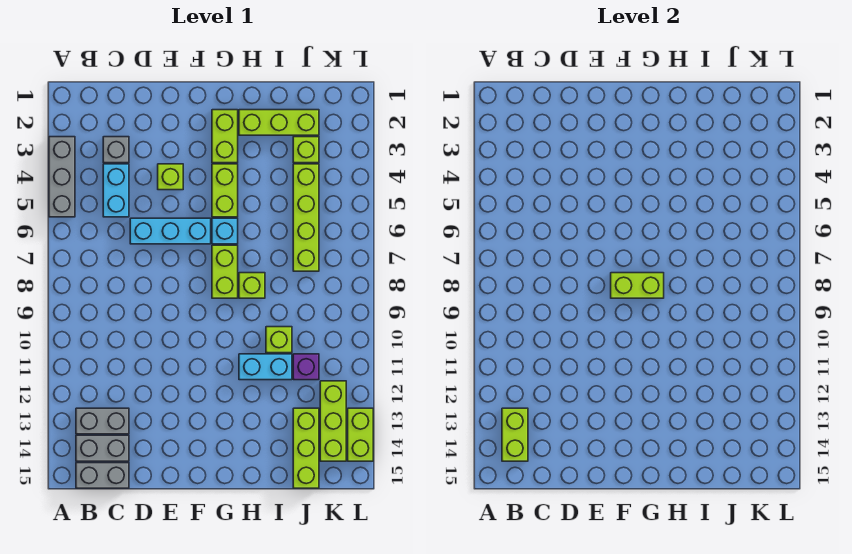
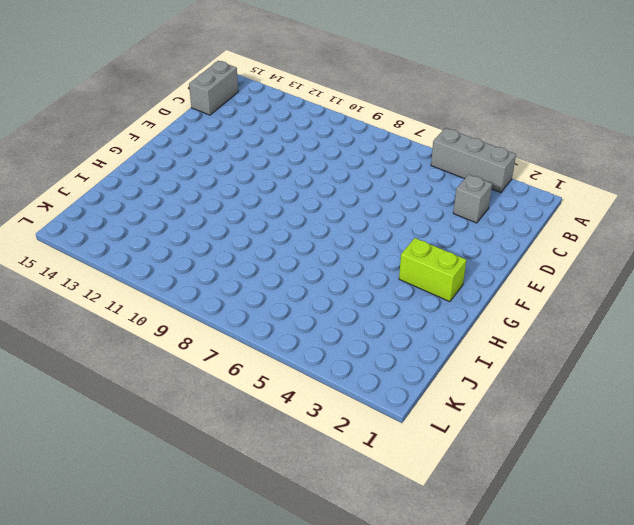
none -> grey 1x2 brick [76,408,129,434]
none -> grey 1x2 brick [76,435,129,461]
none -> cyan 1x2 brick [103,164,129,217]

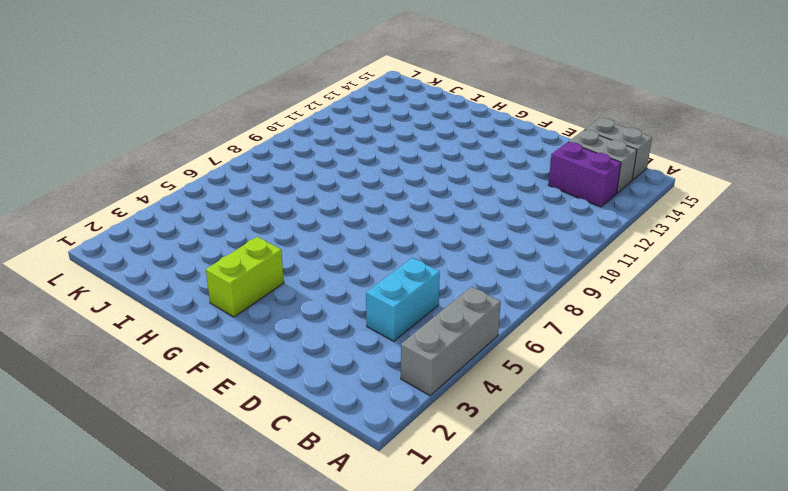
purple 1x2 brick [548,142,621,207] -> grey 1x2 brick [76,408,129,434]
none -> grey 1x1 brick [103,137,129,163]
none -> cyan 1x3 brick [130,218,211,244]
none -> lime 1x1 brick [158,164,183,190]

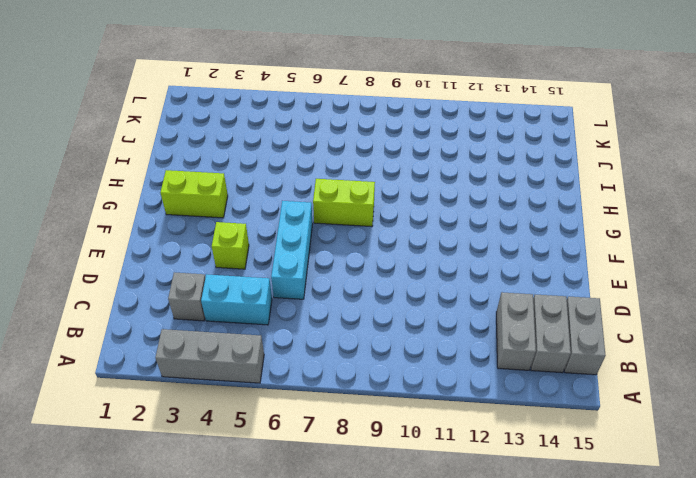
none -> lime 1x2 brick [212,164,238,217]
none -> cyan 1x1 brick [212,218,238,244]
none -> lime 1x3 brick [239,110,319,135]

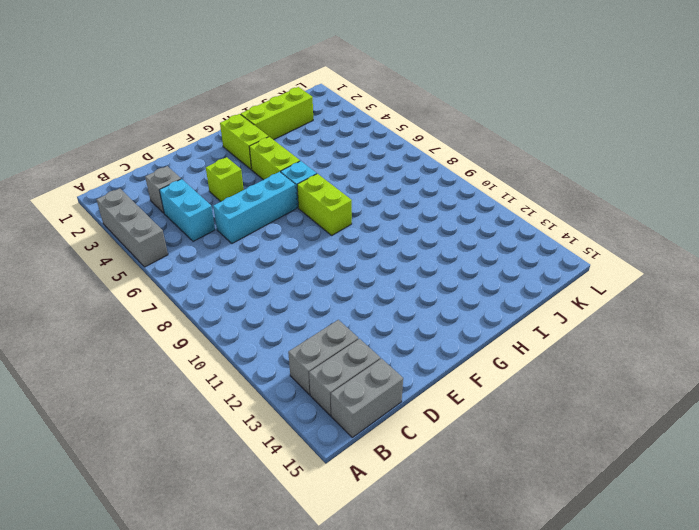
none -> lime 1x1 brick [239,273,265,298]
none -> cyan 1x2 brick [239,354,292,380]
none -> lime 1x1 brick [266,327,292,353]

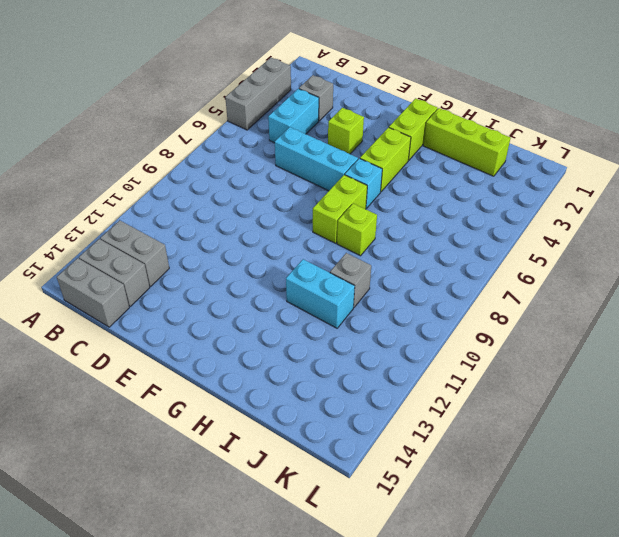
grey 1x1 brick [330,253,371,308] -> lime 1x1 brick [266,327,292,353]
none -> lime 1x1 brick [293,137,319,163]
none -> lime 1x4 brick [293,164,319,271]
none -> purple 1x1 brick [293,354,319,380]

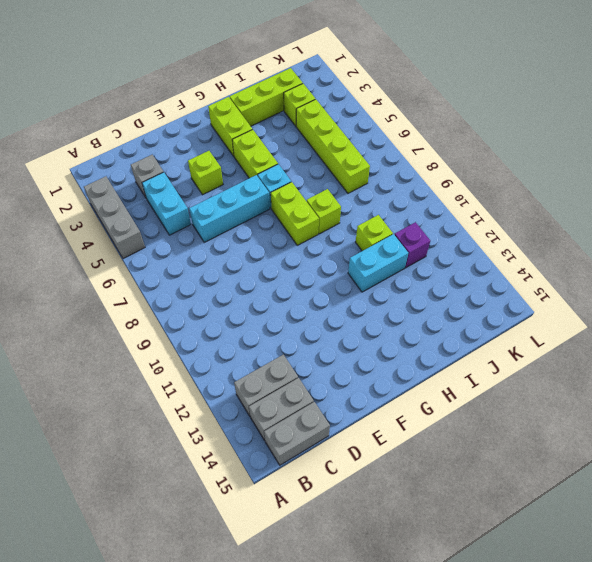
none -> lime 1x3 brick [293,408,319,488]
none -> lime 1x3 brick [320,381,346,461]
none -> lime 1x2 brick [348,408,373,461]

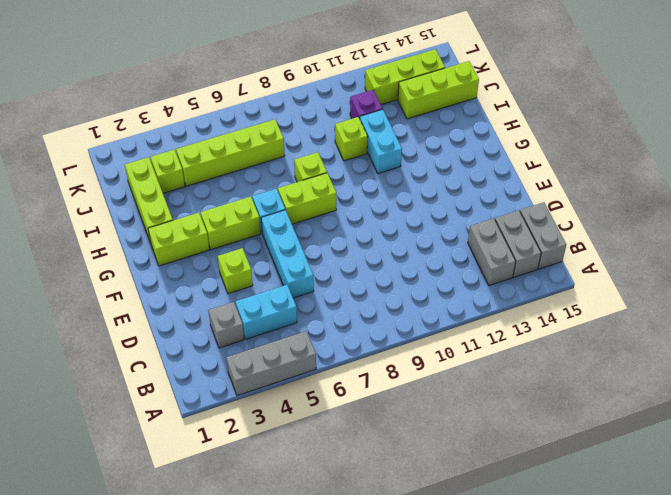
none -> lime 1x2 brick [348,408,373,461]
none -> lime 1x2 brick [502,408,528,461]
none -> lime 1x2 brick [611,273,664,298]

